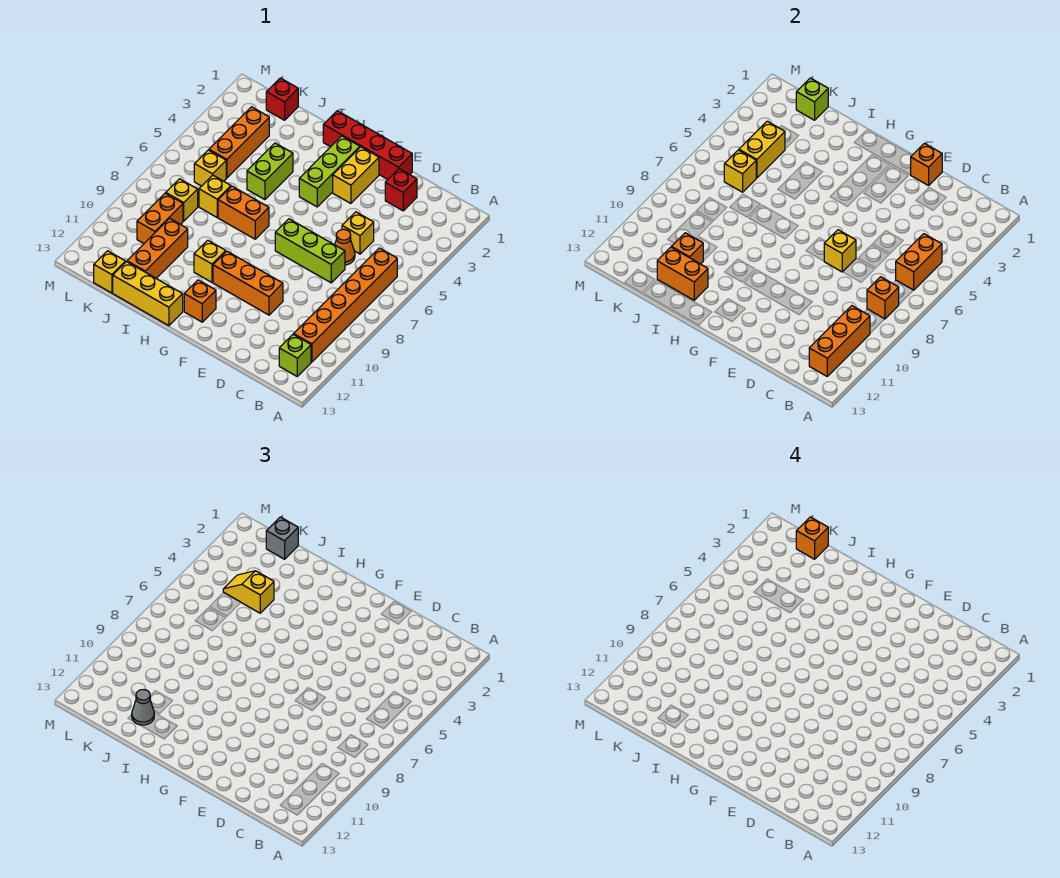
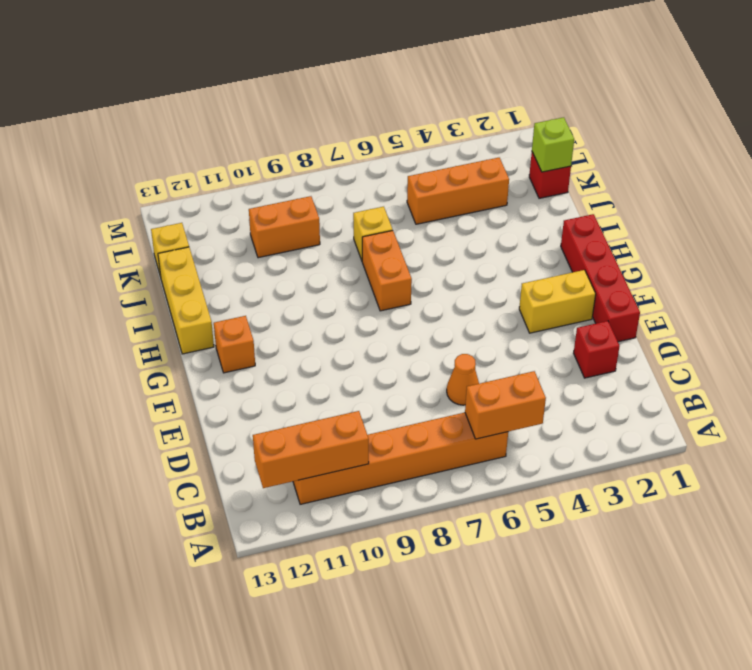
none -> lime 1x1 brick [279,334,311,376]
none -> yellow 1x1 brick [342,212,374,254]
none -> lime 1x3 brick [275,219,345,283]
none -> orange 1x3 brick [213,251,283,315]

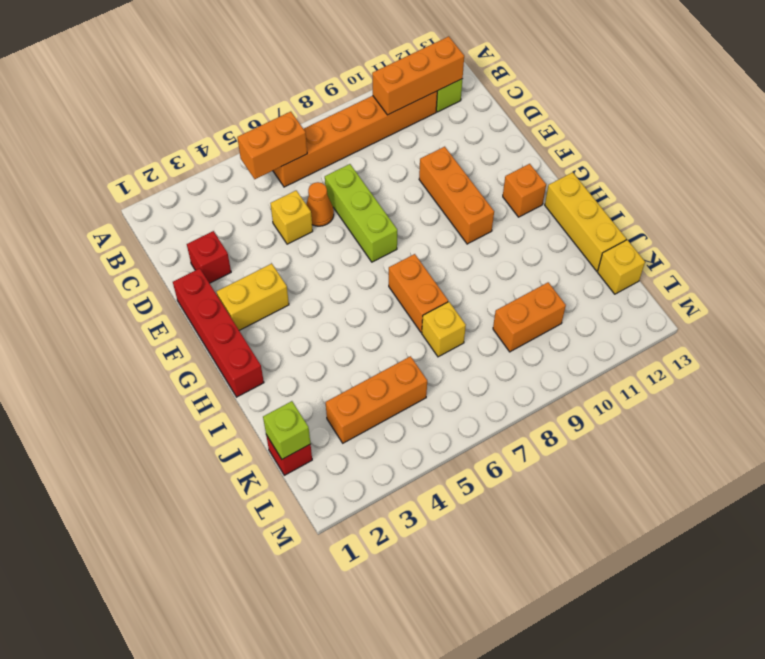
none -> lime 1x3 brick [299,136,360,207]
none -> yellow 1x1 brick [194,240,226,282]
none -> lime 1x2 brick [247,143,293,200]
none -> orange 1x3 brick [127,218,188,278]

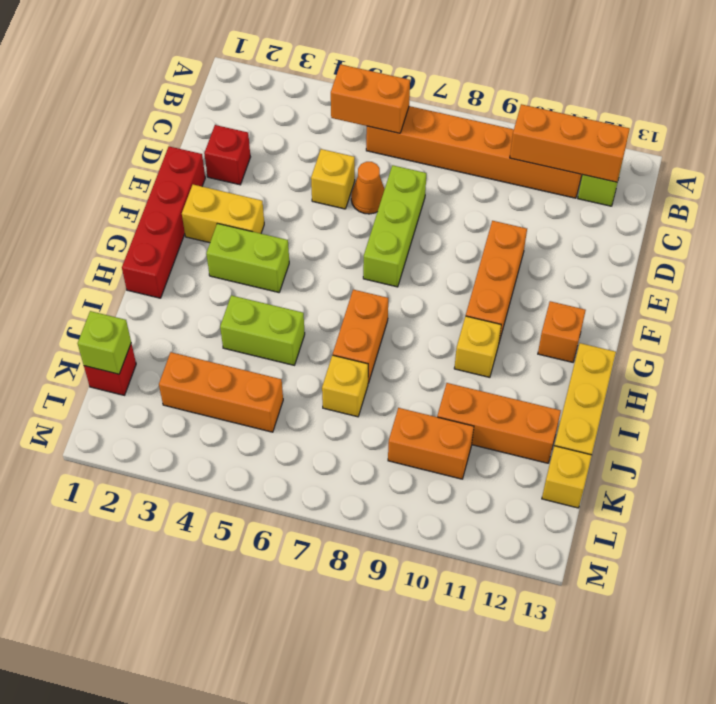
lime 1x2 brick [206,223,289,292] -> lime 1x3 brick [299,136,360,207]
none -> yellow 1x1 brick [194,150,226,186]
none -> yellow 1x1 brick [166,179,198,221]
none -> orange 1x1 brick [867,277,899,319]
none -> orange 1x1 brick [911,143,942,186]

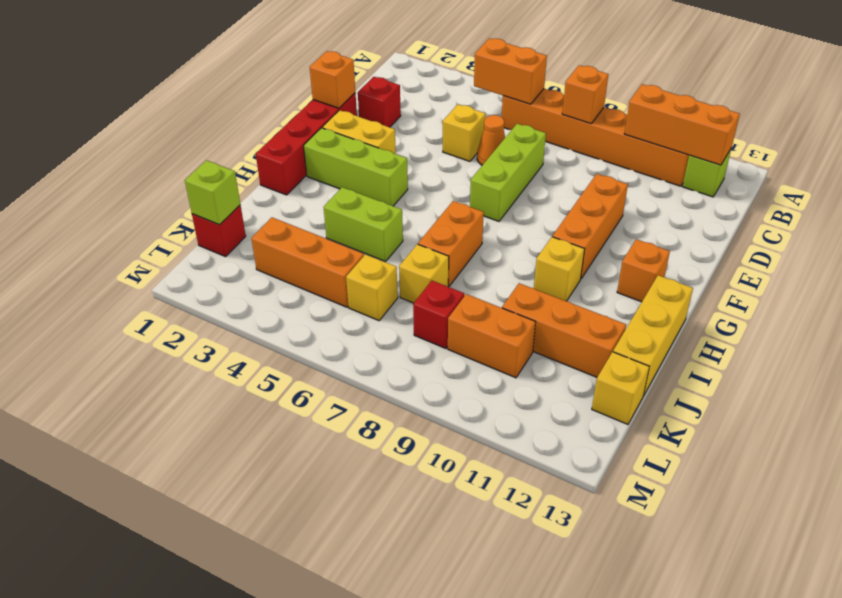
red 1x1 brick [413,281,464,349] -> yellow 1x1 brick [166,179,198,221]
none -> yellow 1x1 brick [824,230,856,272]
none -> orange 1x2 brick [657,247,708,300]
none -> orange 1x1 brick [672,233,703,264]
none -> yellow 1x2 brick [739,121,785,178]

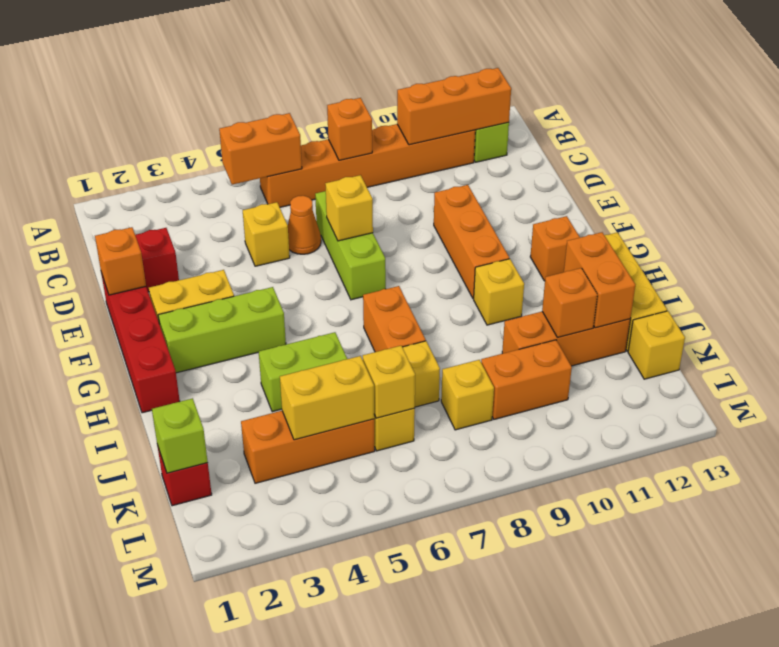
none -> yellow 1x2 slope [223,571,274,613]
none -> grey 1x1 cone [132,690,154,725]
none -> grey 1x1 brick [266,517,298,559]
none -> orange 1x1 brick [796,517,828,559]

